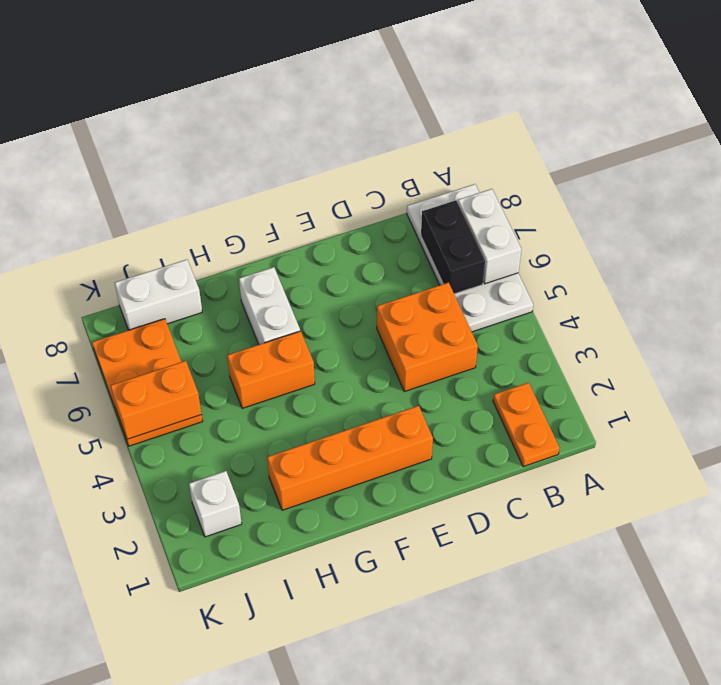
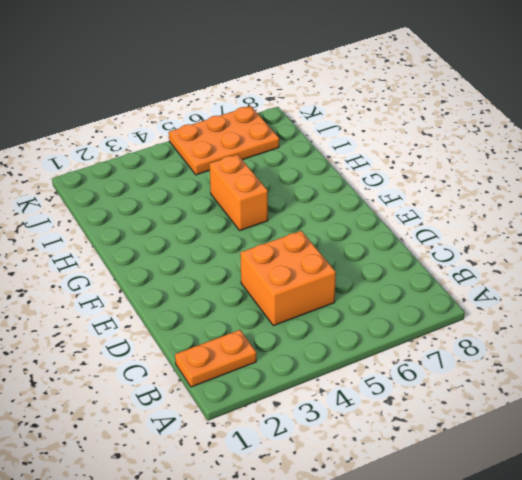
none -> white 2x4 plate [407,184,533,332]
none -> orange 1x4 brick [267,406,433,510]
none -> white 1x2 brick [239,267,300,344]

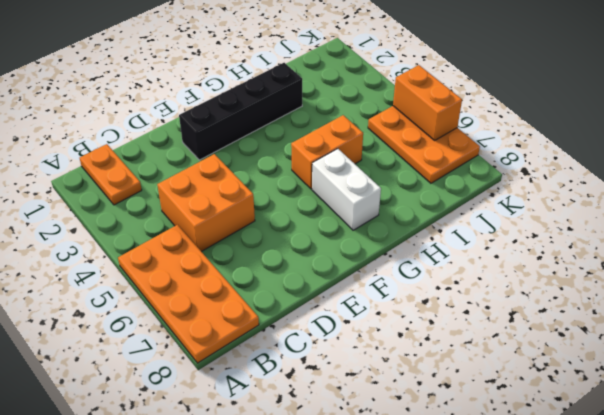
orange 2x4 plate [118,225,259,363] -> white 2x4 plate [407,184,533,332]
black 1x4 brick [179,63,302,160] -> orange 1x4 brick [267,406,433,510]
orange 1x2 brick [393,65,462,140] -> orange 1x2 brick turned to [111,361,202,439]
none -> white 1x2 brick [115,260,202,330]
none -> white 1x1 brick [189,471,242,537]
none -> white 1x2 brick [458,189,522,284]

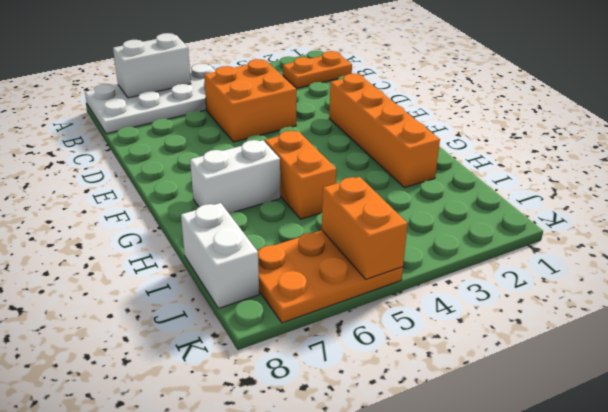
none -> white 1x1 brick [189,471,242,537]
none -> black 1x2 brick [421,200,485,294]

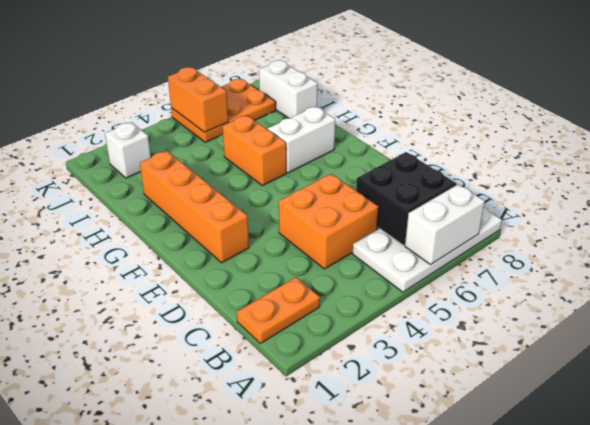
black 2x2 brick [356,152,457,245] -> black 1x2 brick [421,200,485,294]

